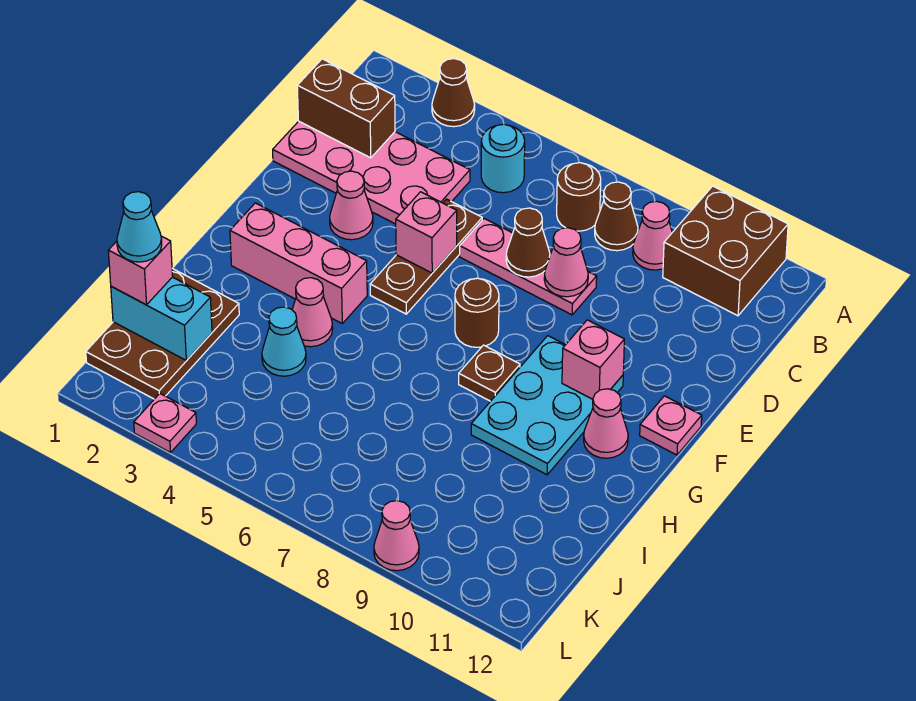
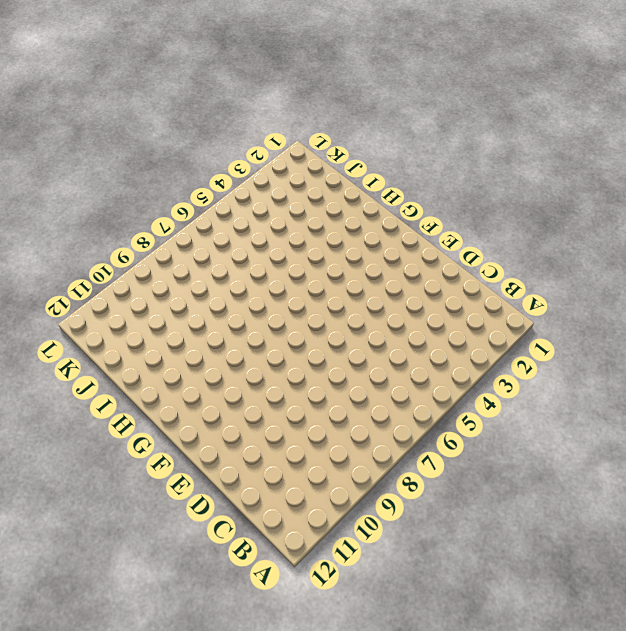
none -> brown 1x1 cone [432,59,475,127]
none -> brown 2x2 brick [663,186,788,316]
none -> cyan 1x1 round brick [481,124,525,193]

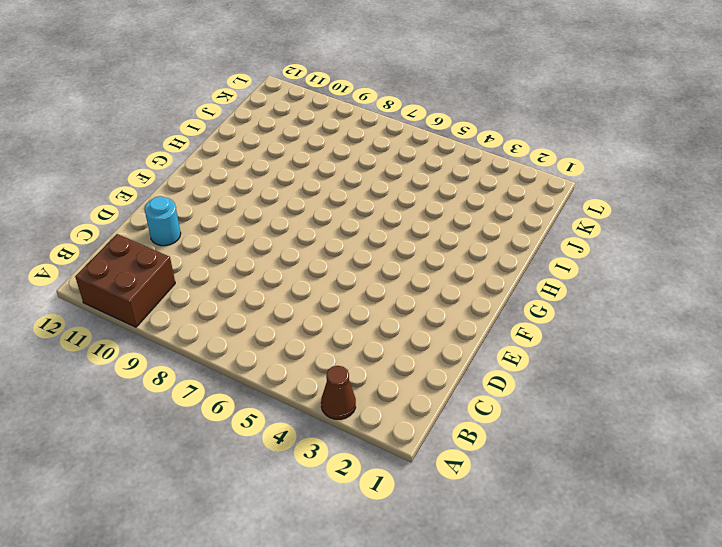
cyan 1x1 round brick [144,196,181,246] -> cyan 1x1 round brick moved to [481,124,525,193]
none -> brown 1x1 round brick [557,163,601,231]
none -> brown 1x1 cone [595,182,638,251]
none -> pink 1x1 cone [633,201,672,270]

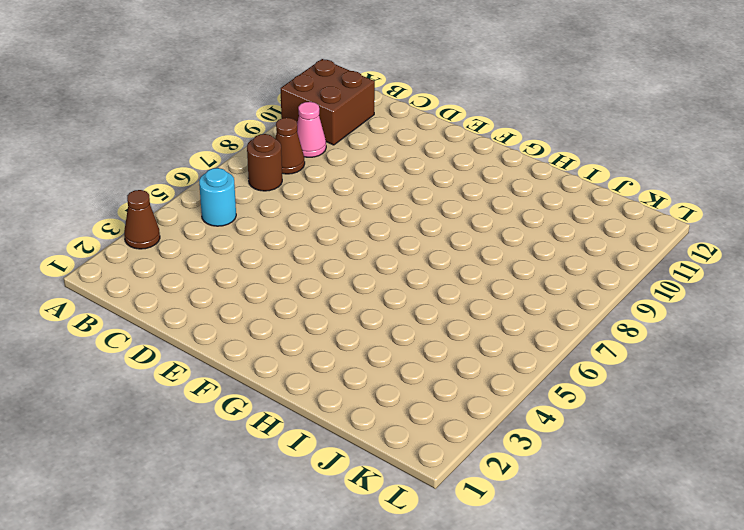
none -> pink 2x4 plate [273,121,470,224]
none -> brown 1x3 plate [370,199,482,314]
none -> pink 1x3 plate [460,219,597,315]

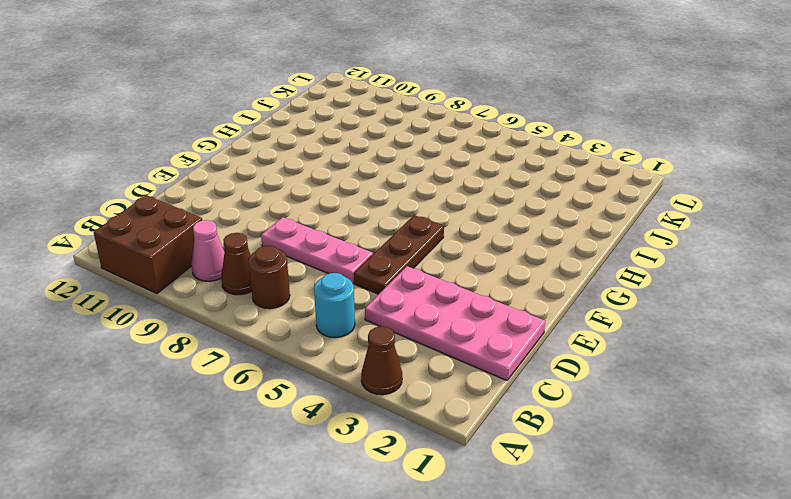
none -> pink 1x1 cone [330,171,373,240]
none -> brown 1x1 round brick [455,278,499,347]
none -> cyan 2x3 plate [471,336,623,475]

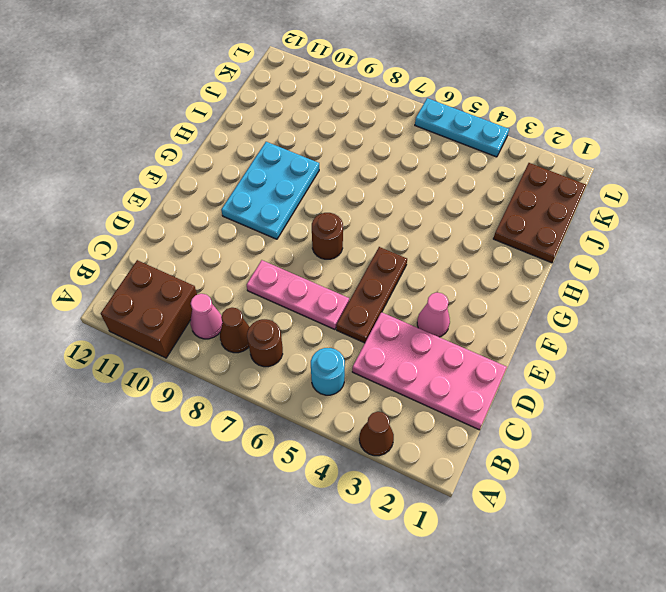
cyan 1x3 plate [415,98,509,157] -> none
none -> pink 1x1 plate [640,396,702,455]
none -> pink 1x3 brick [230,203,367,323]
none -> brown 1x1 plate [459,345,520,401]

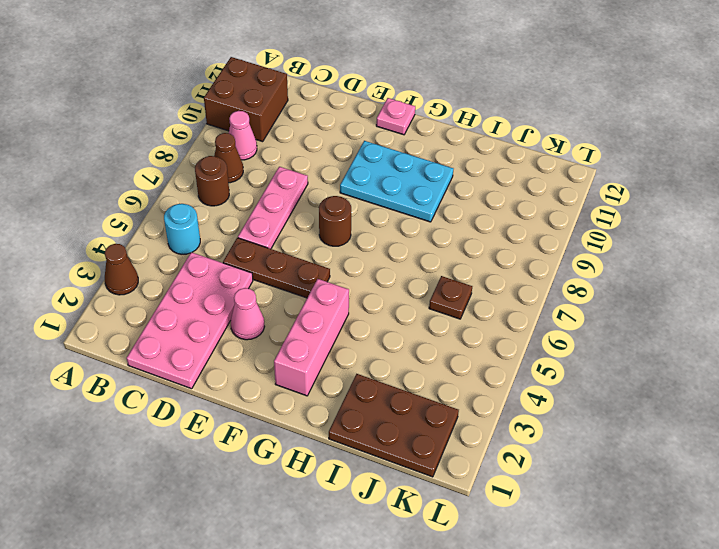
brown 1x1 plate [429,276,472,319] -> brown 1x1 plate moved to [459,345,520,401]
none -> pink 1x1 cone [584,389,628,458]
none -> pink 1x1 cone [292,278,333,347]
none -> cyan 1x1 cone [262,307,306,376]

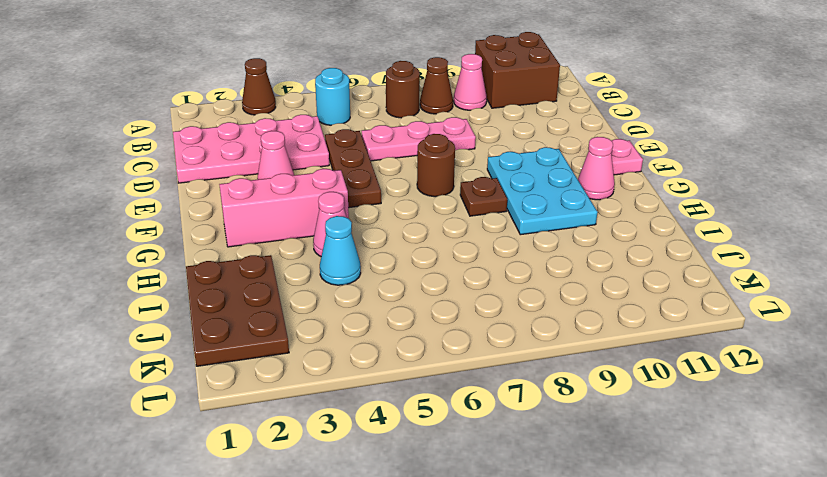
none -> pink 1x1 plate [134,394,196,453]
none -> pink 1x1 cone [374,501,419,571]
none -> brown 1x2 brick [297,59,395,158]

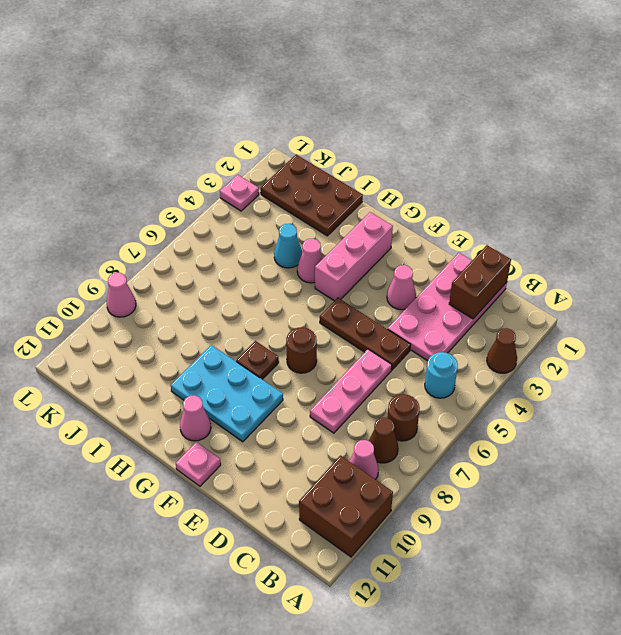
none -> brown 1x1 cone [506,208,550,277]
none -> pink 1x1 cone [544,228,588,297]
none -> pink 1x1 brick [396,192,457,273]

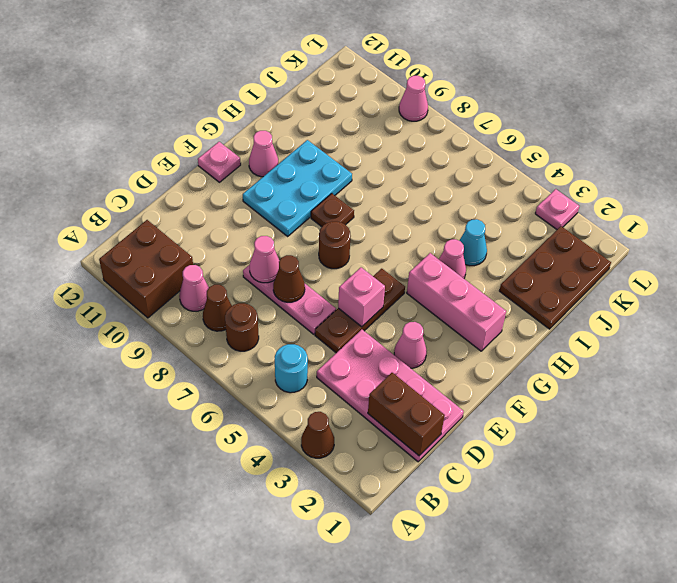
none -> pink 1x1 brick [562,320,624,399]
none -> cyan 1x2 brick [111,277,212,361]
none -> pink 1x1 brick [108,236,173,305]

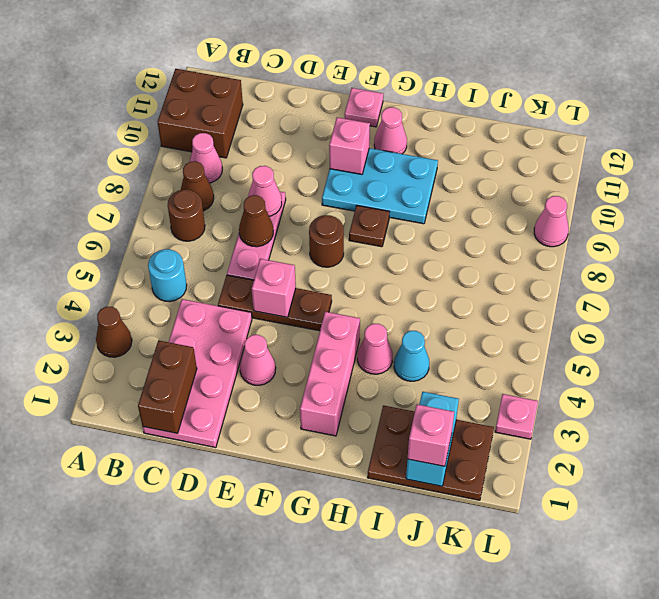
none -> cyan 1x1 cone [117,192,162,262]

